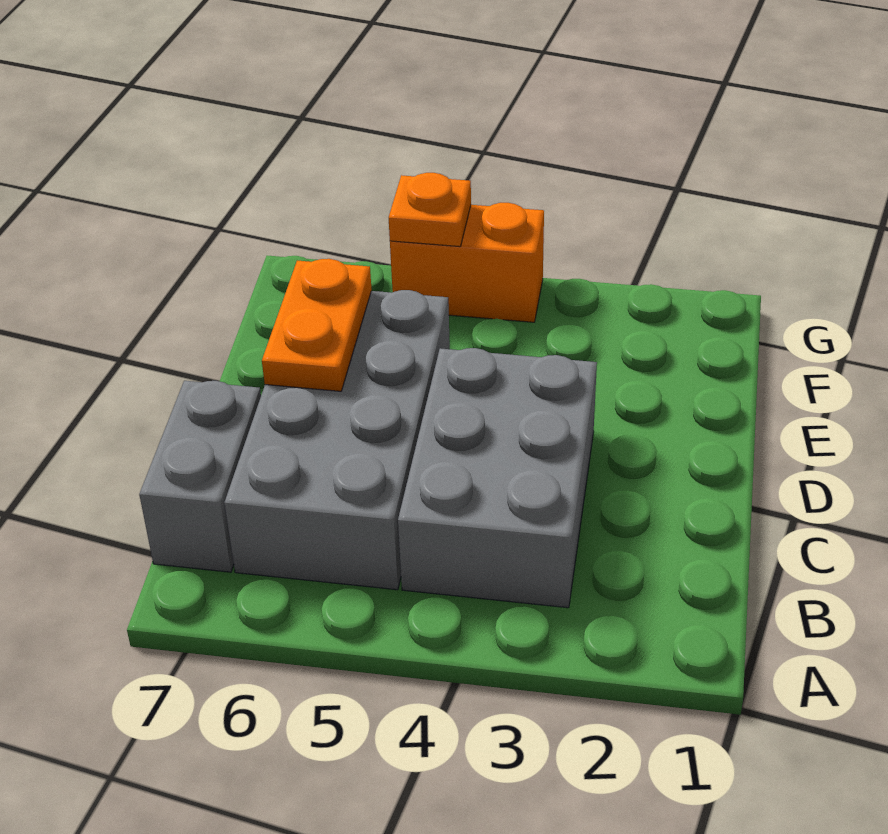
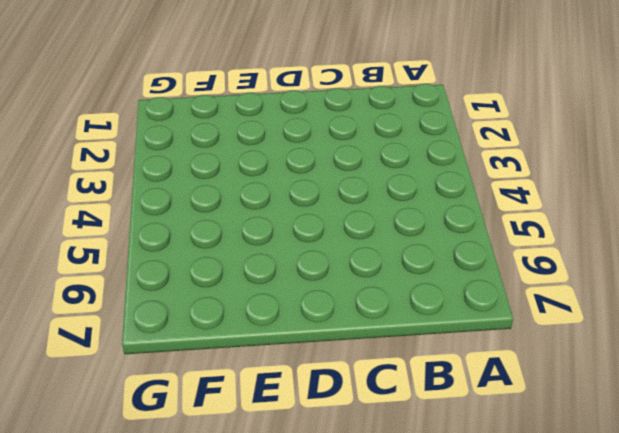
none -> grey 2x3 brick [398,348,597,608]
none -> grey 2x4 brick [224,290,450,590]

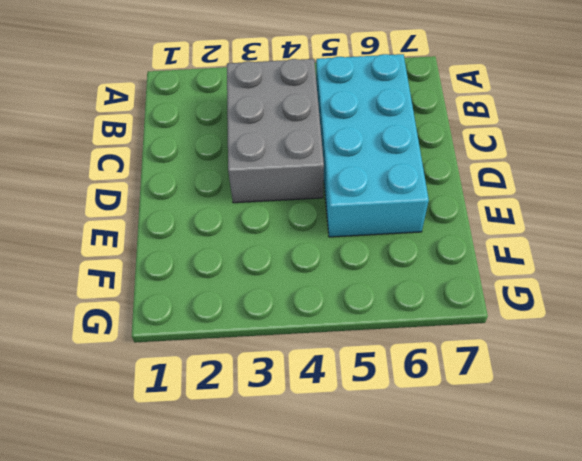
cyan 2x4 brick [316,54,429,237] -> grey 2x4 brick [224,290,450,590]
none -> grey 1x2 brick [139,381,261,572]
none -> orange 1x2 brick [390,203,544,322]

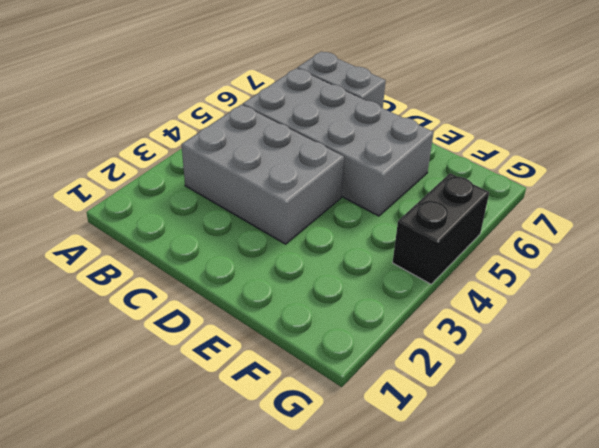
black 1x2 brick [393,173,489,284] -> orange 1x2 brick [390,203,544,322]
none -> orange 1x2 plate [262,259,372,391]
none -> orange 1x1 plate [389,173,471,247]

